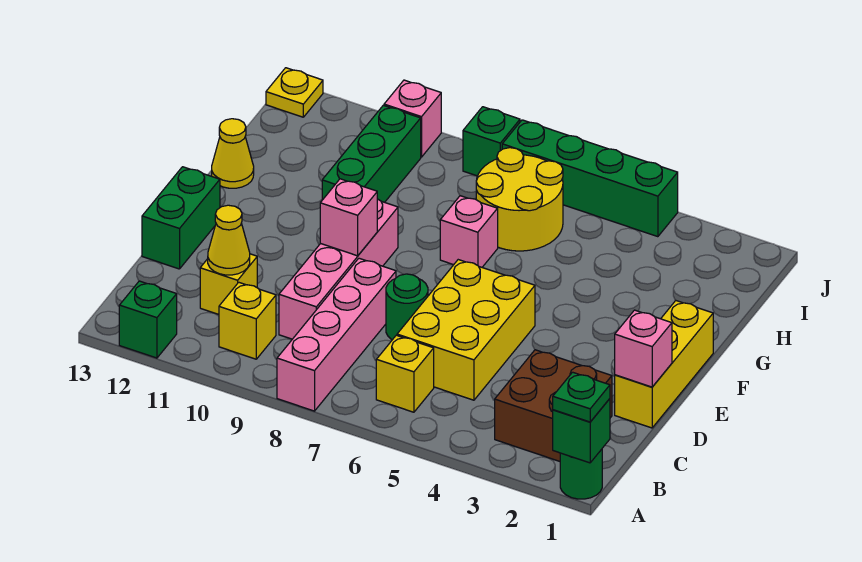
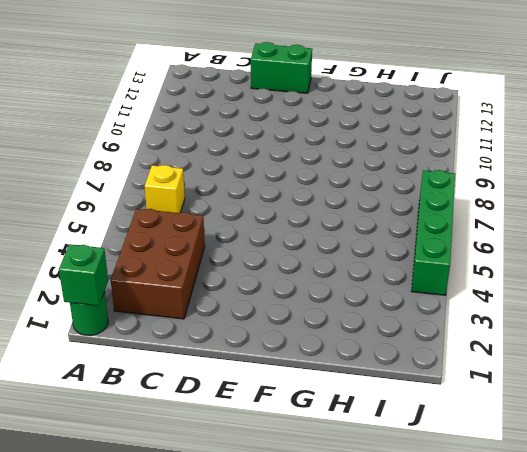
brown 2x3 brick [111,209,205,319] -> brown 2x2 brick [495,350,612,461]
none -> pink 1x4 brick [277,258,396,411]
none -> green 1x1 brick [119,281,177,358]
none -> yellow 1x1 brick [219,282,276,359]

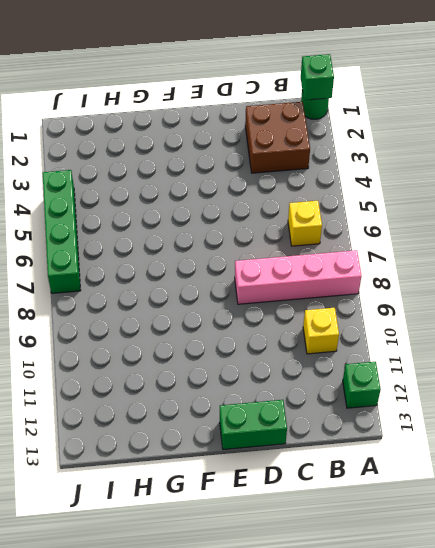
none -> yellow 2x3 brick [397,260,535,400]
none -> pink 1x4 brick [279,199,398,339]
none -> yellow 1x1 brick [200,254,257,314]

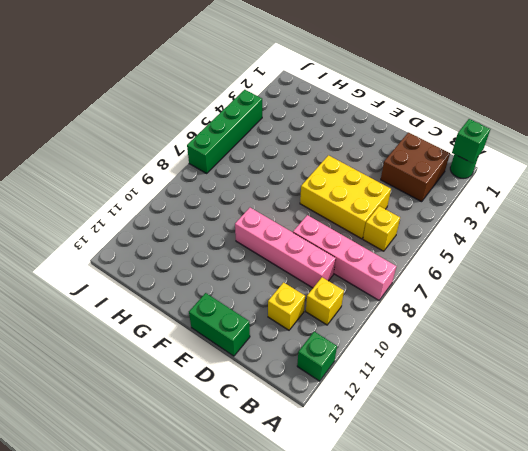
none -> yellow 1x3 brick [615,301,713,428]
none -> green 1x1 round brick [386,274,428,340]
none -> pink 1x1 brick [440,196,498,267]

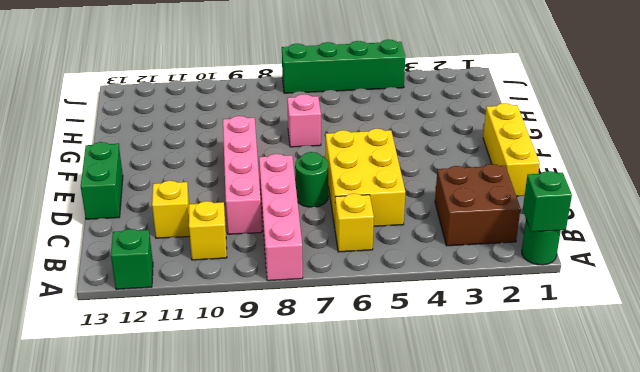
none -> green 1x3 brick [322,105,421,202]
none -> yellow 1x1 cone [212,119,254,188]
none -> yellow 2x2 round brick [476,148,563,251]

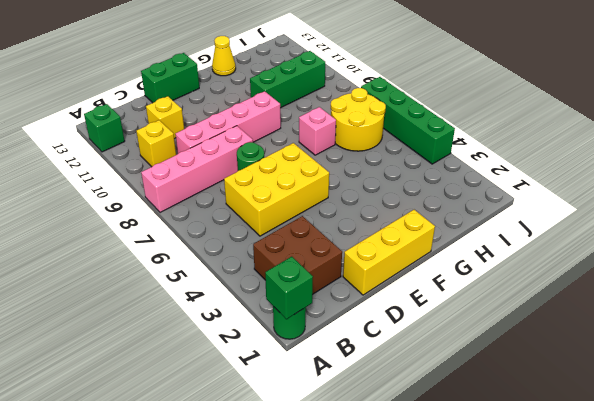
none -> yellow 1x1 brick [376,335,434,412]
none -> green 1x1 brick [463,107,520,176]
none -> pink 1x1 brick [384,80,441,157]

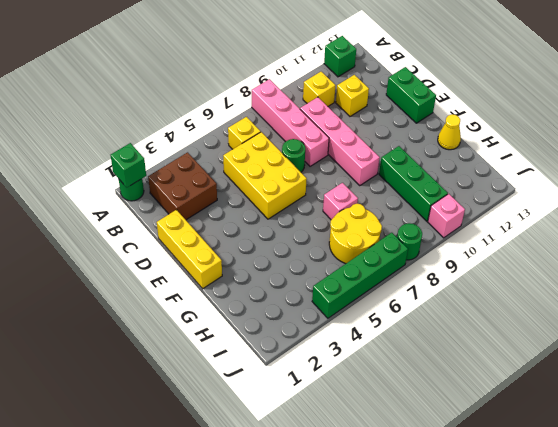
green 1x1 round brick [397,223,422,260] -> green 1x1 brick [463,107,520,176]
none -> yellow 1x1 plate [266,68,323,117]
none -> yellow 1x1 cone [208,205,250,275]
none -> pink 1x1 brick [615,310,672,387]

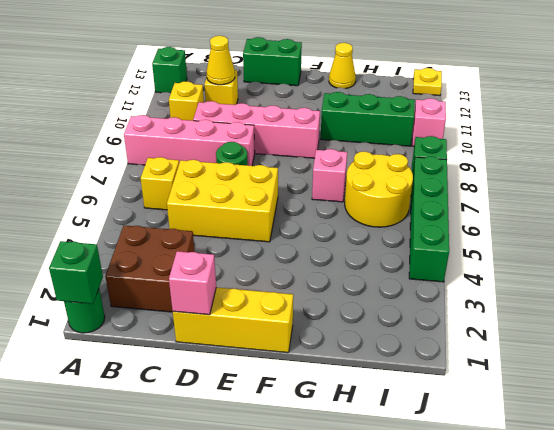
none -> pink 1x1 brick [320,179,377,256]
none -> green 1x1 plate [553,372,610,422]

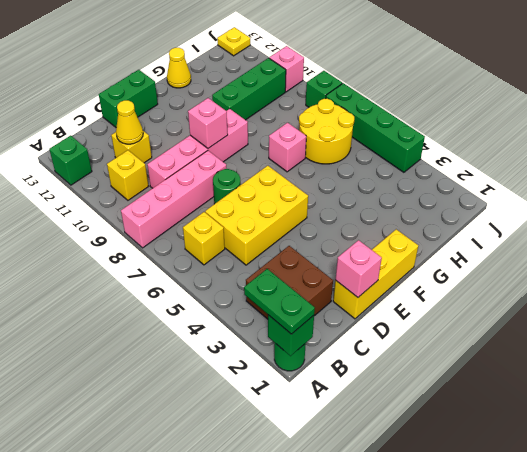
green 1x2 plate [244,269,315,334] -> green 1x1 plate [553,372,610,422]

